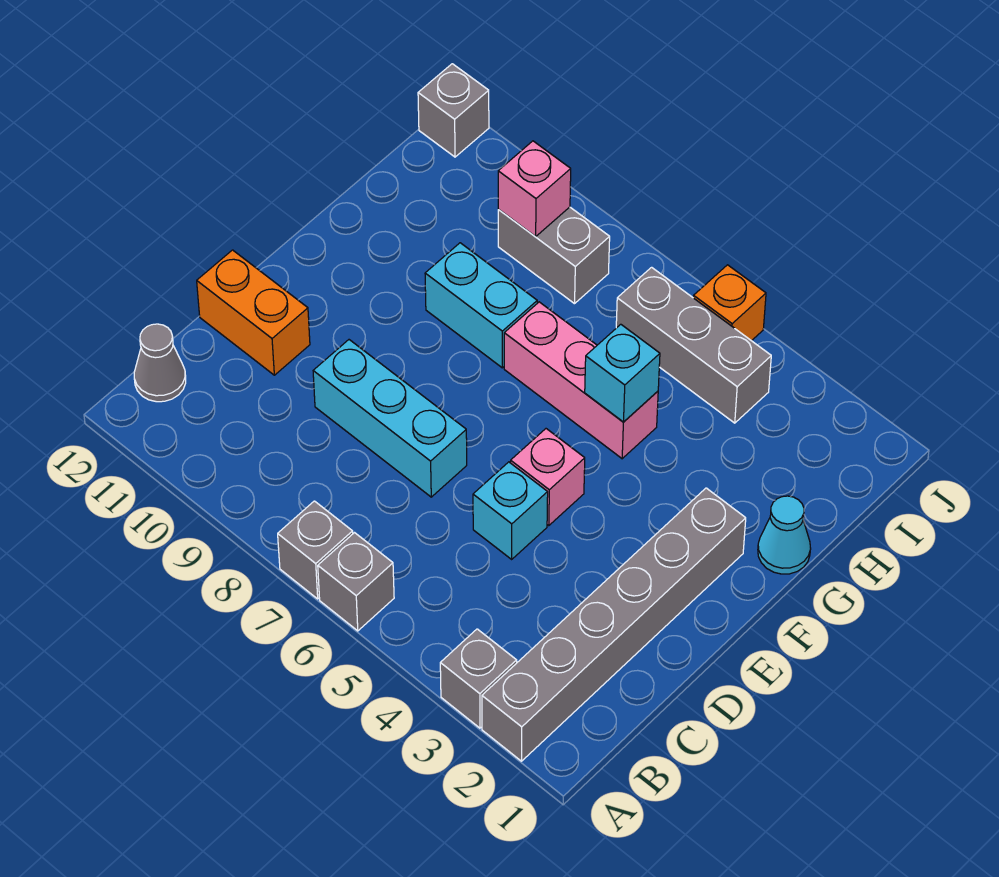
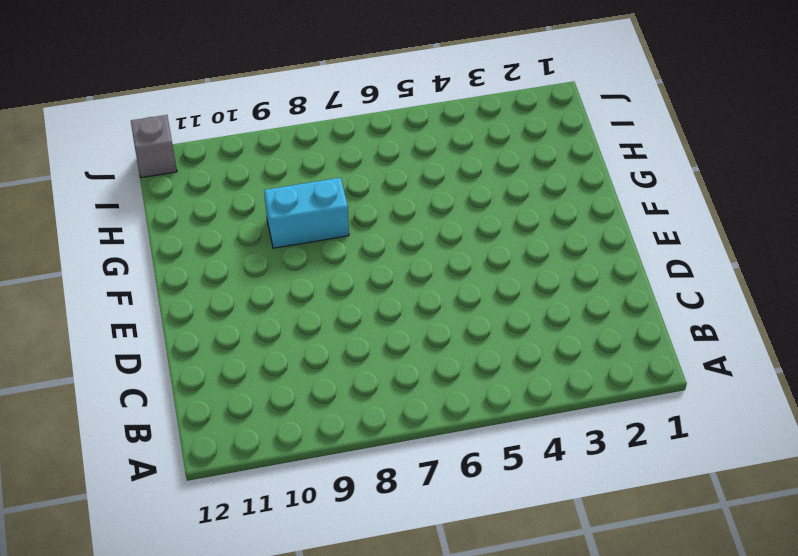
none -> grey 1x6 brick [482,488,746,761]
none -> grey 1x1 brick [440,629,517,728]
none -> grey 1x1 brick [318,533,394,631]

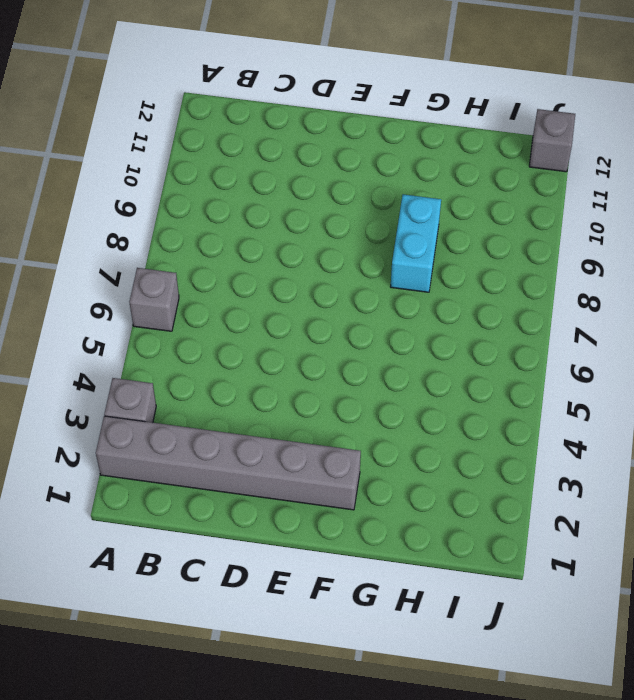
none -> grey 1x1 brick [278,501,353,599]
none -> grey 1x1 cone [134,324,186,402]
none -> cyan 1x1 brick [473,462,548,559]

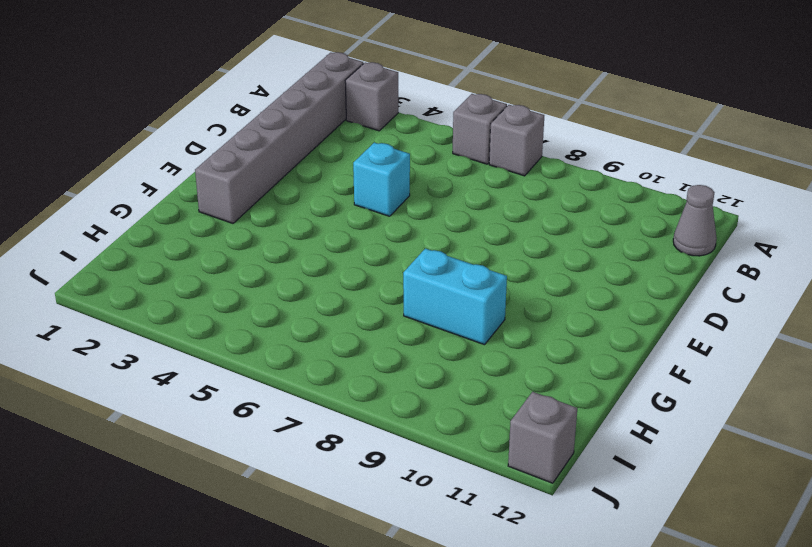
none -> cyan 1x3 brick [313,340,467,497]
none -> orange 1x2 brick [197,250,310,375]
none -> pink 1x1 brick [511,429,585,526]

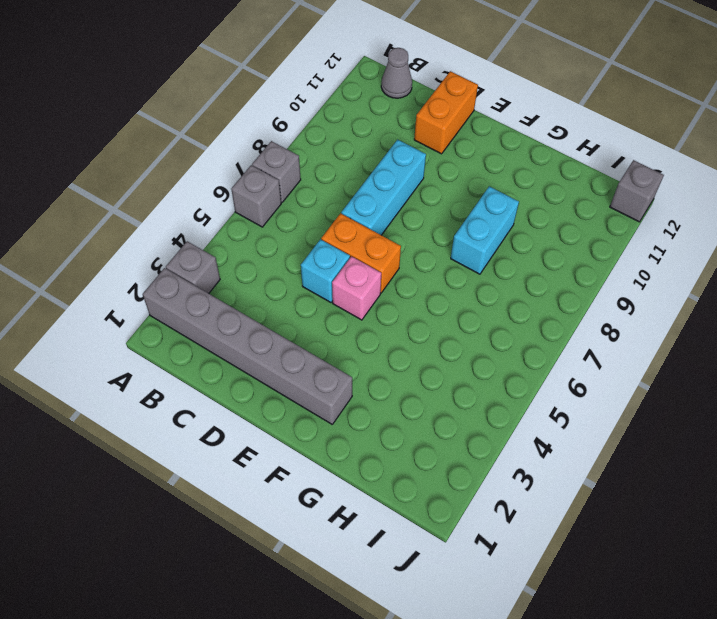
orange 1x2 brick [321,213,401,293] -> none
none -> cyan 1x1 cone [758,496,811,574]
none -> pink 1x3 brick [504,302,658,459]
none -> grey 1x3 brick [616,267,771,423]

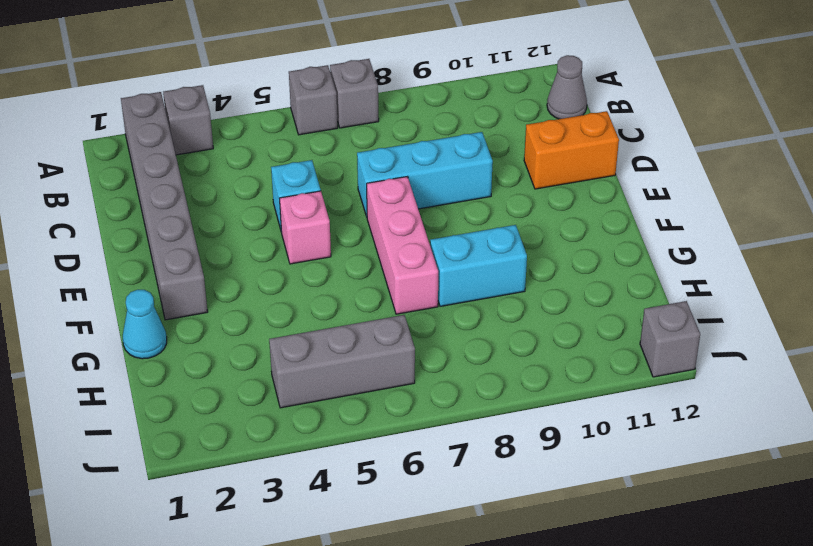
pink 1x3 brick [367,177,438,314] -> pink 1x3 brick turned to [504,302,658,459]
none -> grey 1x2 brick [498,207,610,304]
none -> orange 1x1 brick [693,265,766,341]
none -> cyan 1x1 brick [585,324,660,422]

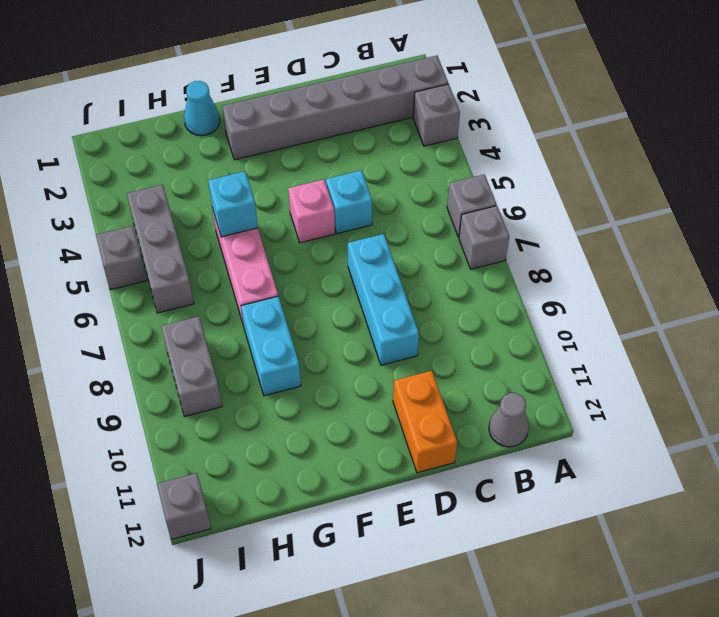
grey 1x1 brick [96,226,147,290] -> orange 1x1 brick [693,265,766,341]
none -> pink 1x1 brick [498,141,571,236]

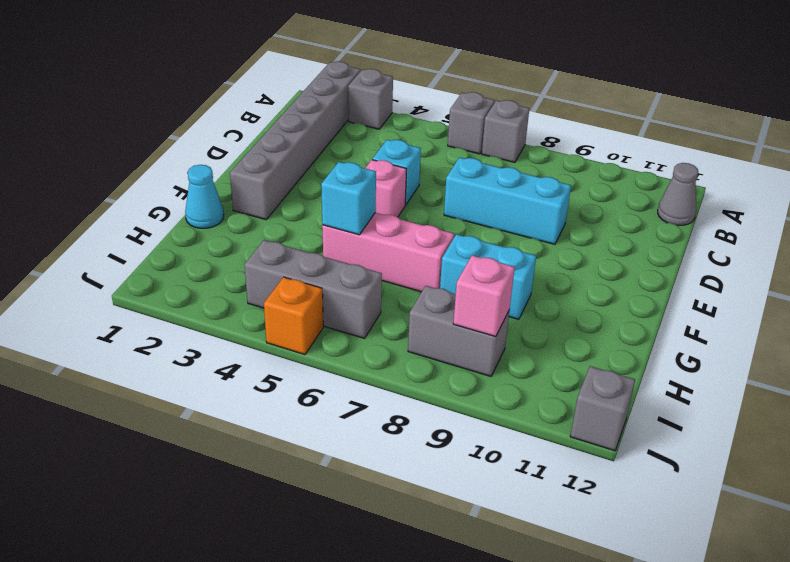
none -> orange 1x2 brick [197,250,310,375]

